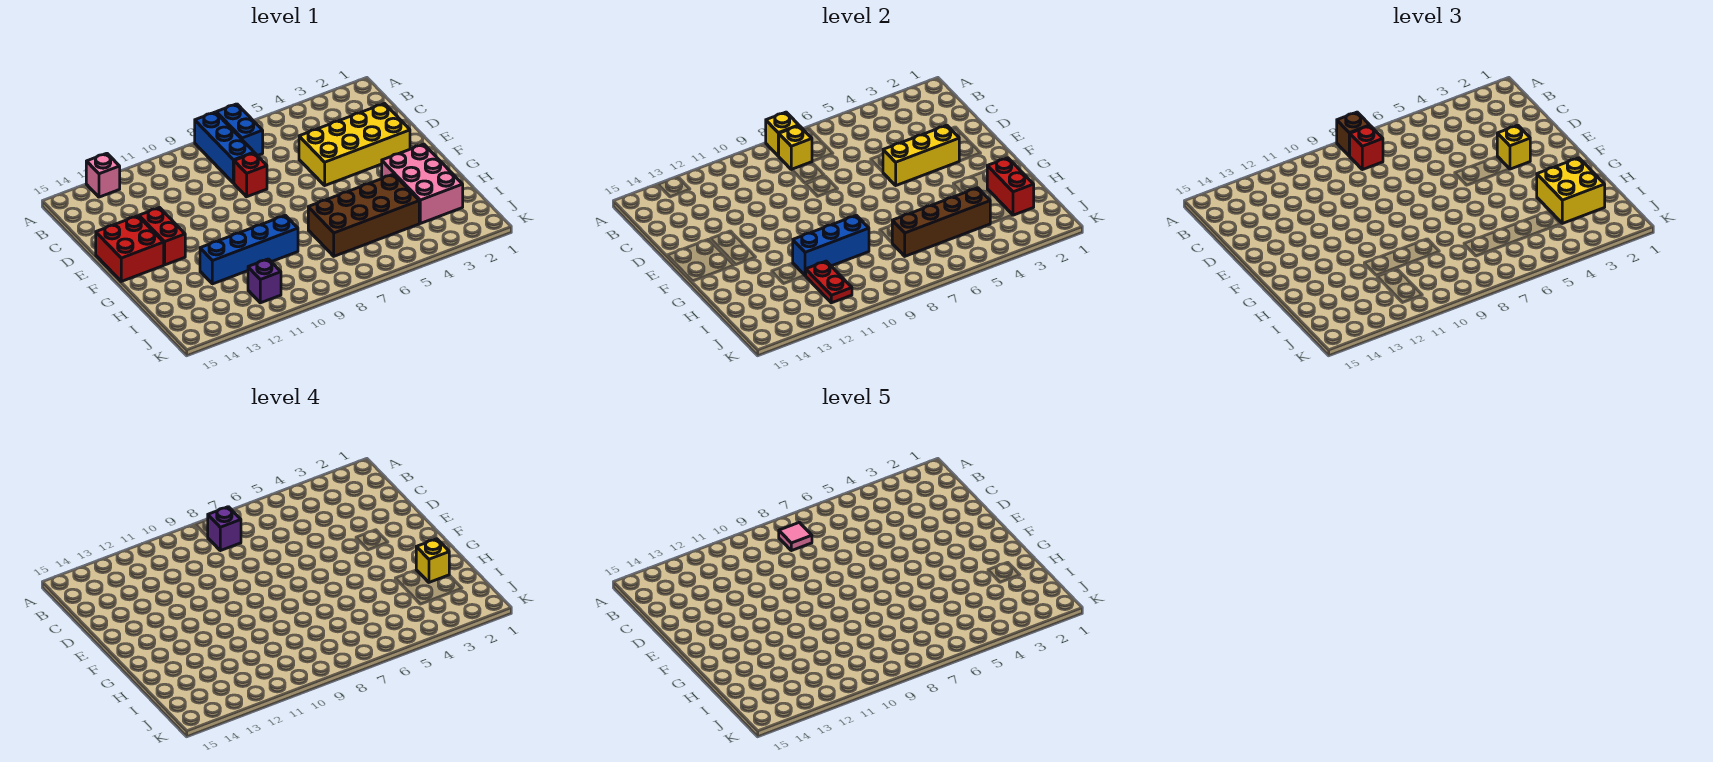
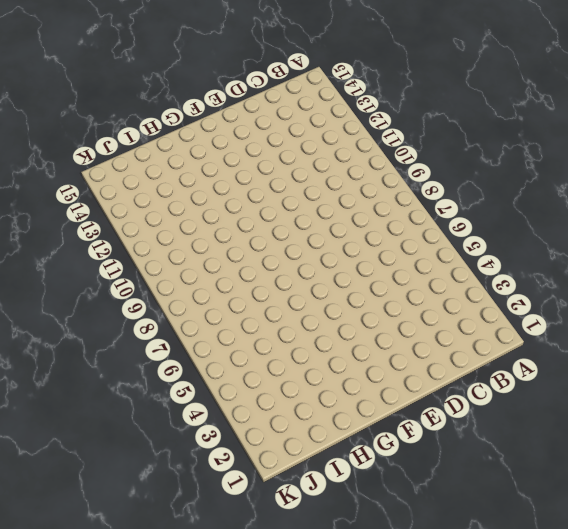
none -> blue 1x2 brick [216,104,263,156]
none -> blue 1x3 brick [195,112,254,183]
none -> pink 1x1 brick [86,153,120,197]

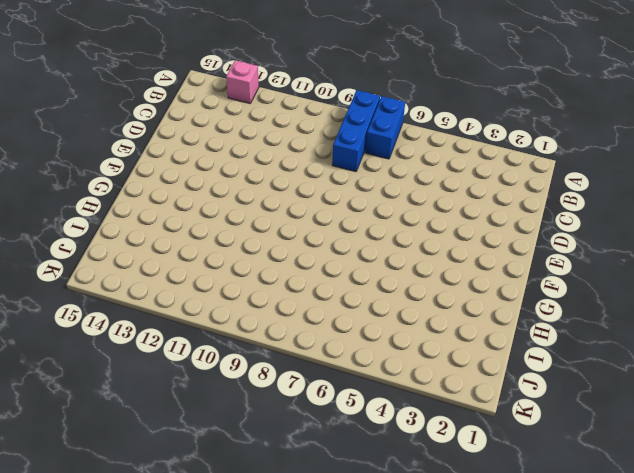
none -> yellow 2x4 brick [299,104,410,185]
none -> red 1x1 brick [234,153,267,197]
none -> red 1x2 brick [139,208,185,265]

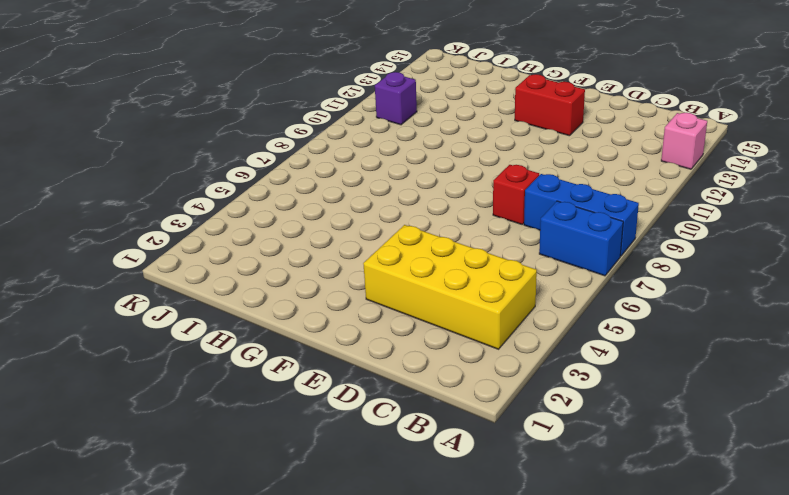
yellow 2x4 brick [363,225,537,349] -> yellow 2x4 brick turned to [299,104,410,185]
none -> red 2x2 brick [96,216,164,281]
none -> pink 2x3 brick [382,144,463,223]
none -> brown 2x4 brick [308,174,419,256]

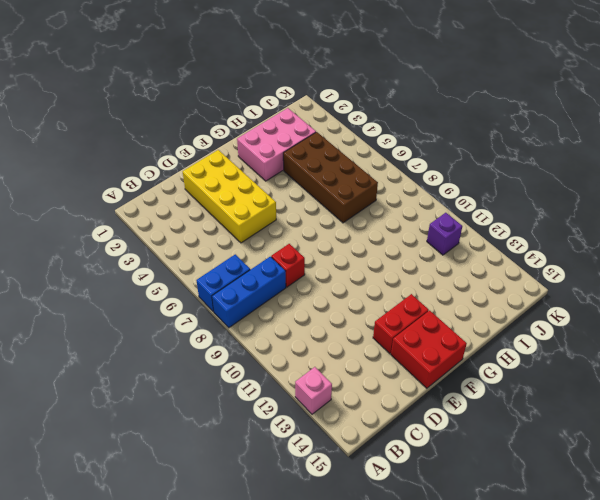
none -> blue 1x4 brick [200,215,298,284]
none -> yellow 1x1 brick [766,112,799,156]
none -> yellow 1x1 brick [779,126,812,170]

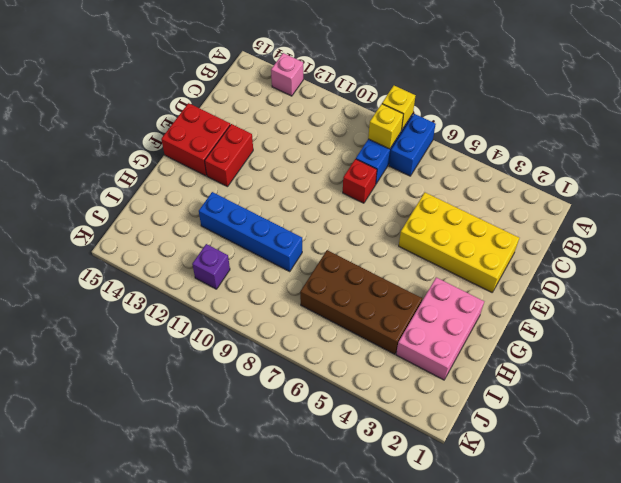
none -> yellow 1x3 brick [883,125,959,185]
none -> red 1x2 brick [987,158,1034,215]
none -> blue 1x3 brick [793,215,869,276]

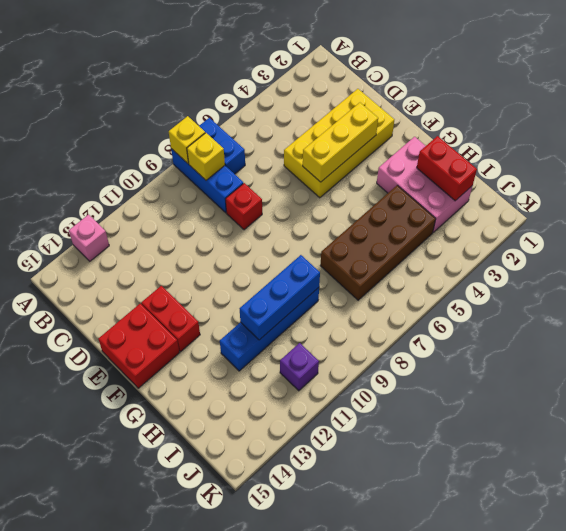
none -> brown 1x4 brick [892,188,990,256]
none -> red 1x2 plate [806,261,852,303]
none -> brown 1x1 brick [1337,112,1370,156]

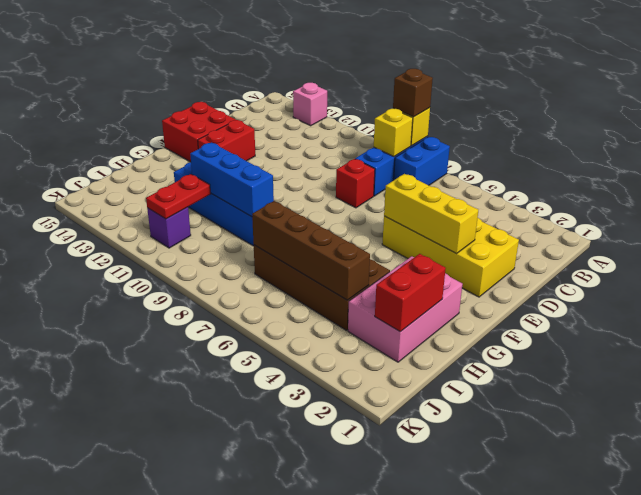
none -> red 1x1 brick [1350,126,1383,170]
none -> yellow 1x1 brick [1497,125,1530,169]
none -> yellow 2x2 brick [1537,158,1605,223]

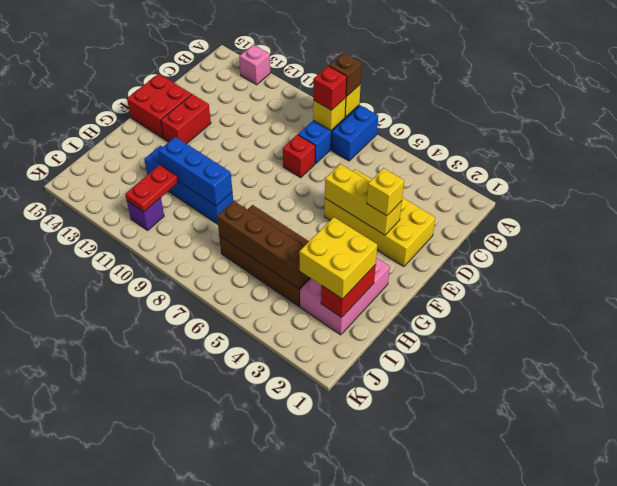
none -> purple 1x1 brick [208,507,241,551]
none -> yellow 1x1 brick [416,539,449,582]
none -> pink 1x1 tile [779,522,812,551]

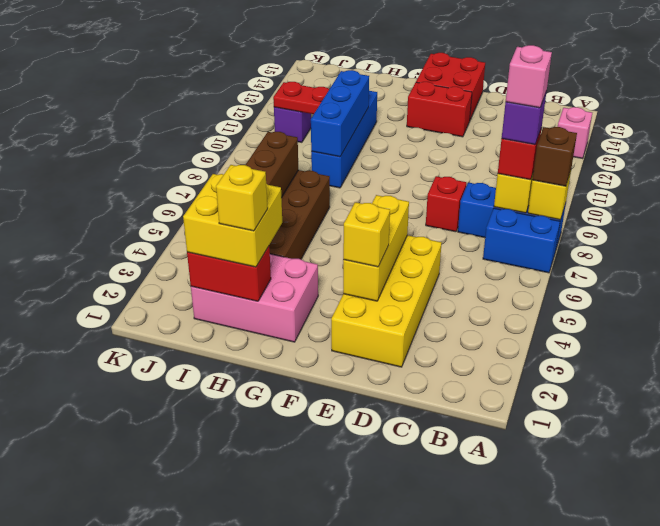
pink 1x1 brick [506,45,552,108] -> pink 1x1 tile [779,522,812,551]

